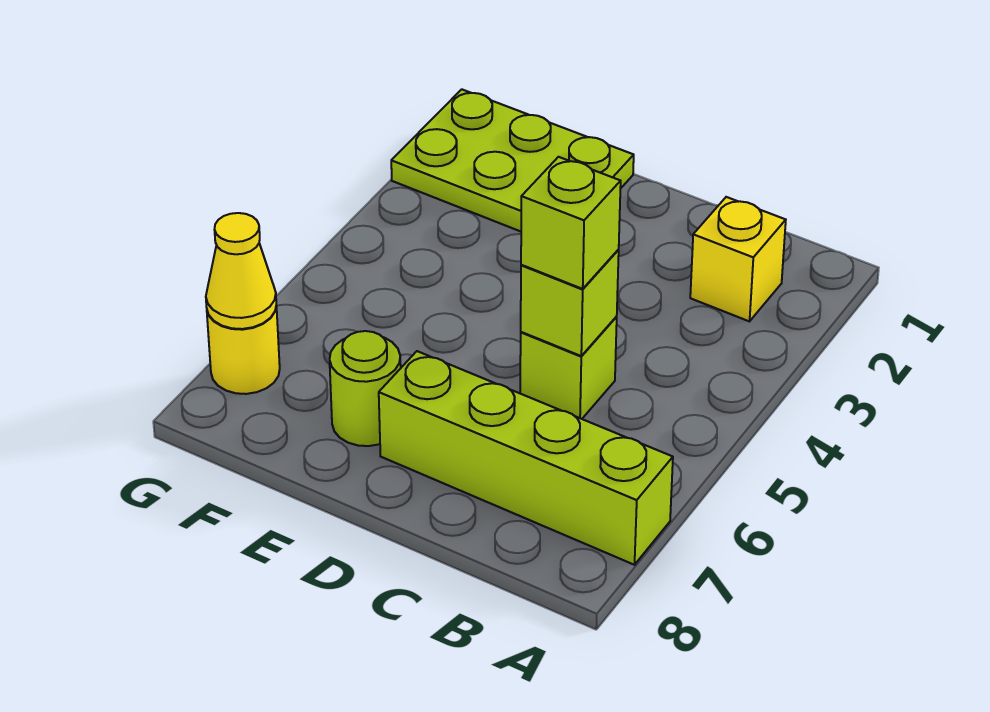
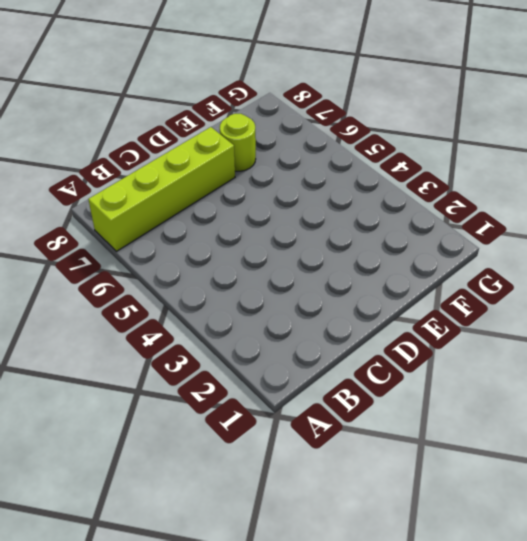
none -> yellow 1x1 brick [690,197,786,321]
none -> lime 1x1 brick [520,317,617,419]

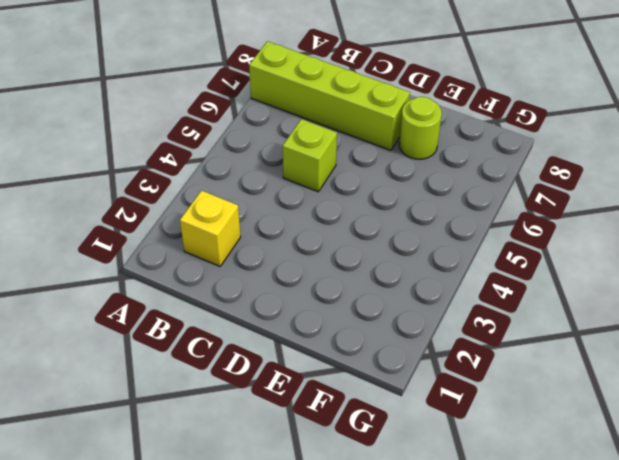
none -> lime 2x3 plate [391,89,634,231]
none -> yellow 1x1 round brick [207,306,280,394]

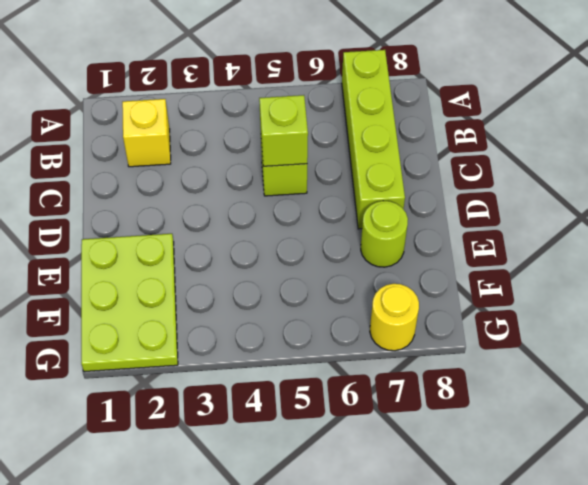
none -> yellow 1x1 cone [206,213,276,329]
none -> lime 1x1 brick [521,157,621,289]

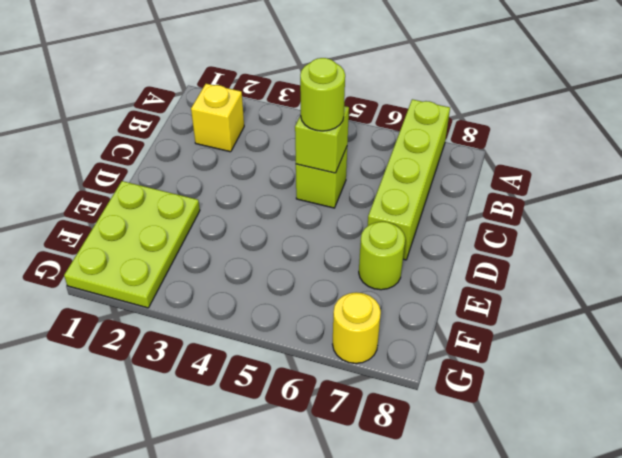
lime 1x1 round brick [300,58,345,131] -> lime 1x1 brick [521,157,621,289]
none -> yellow 1x1 cone [206,213,276,329]

